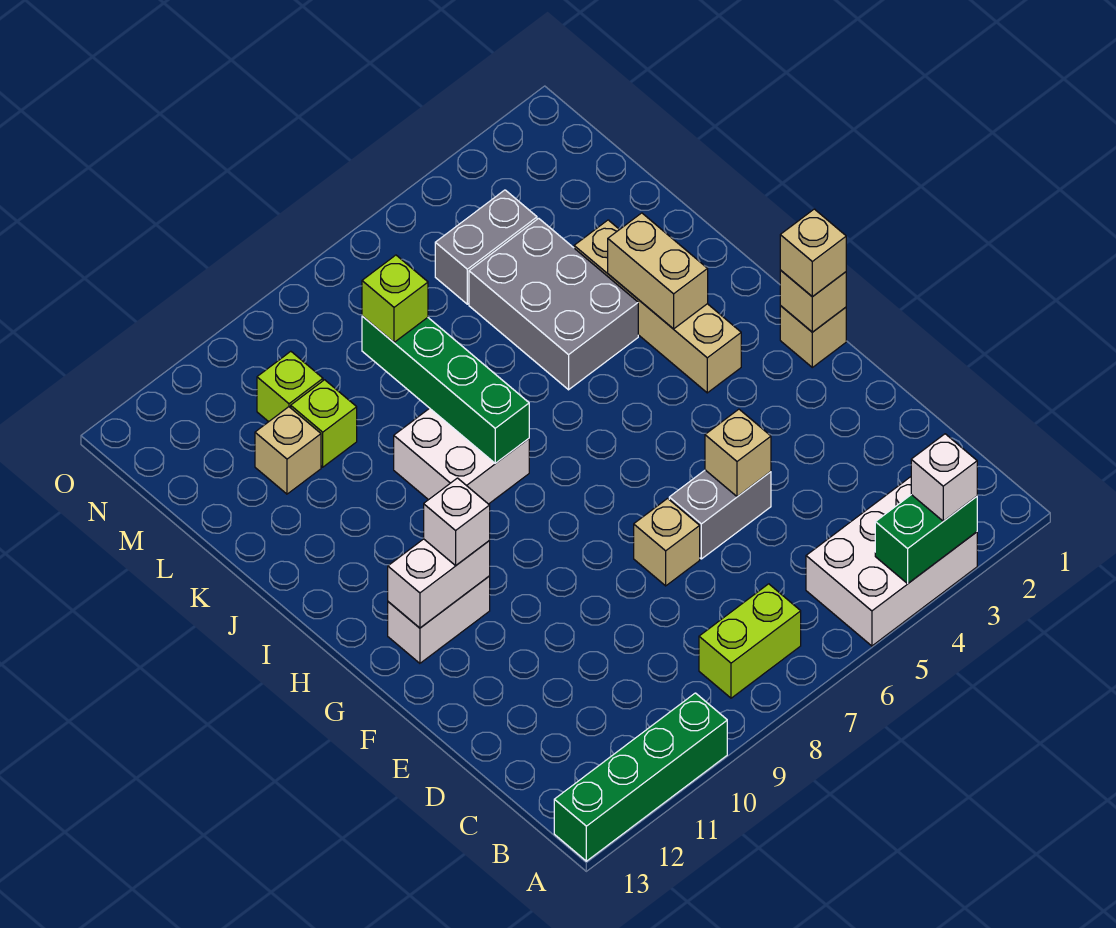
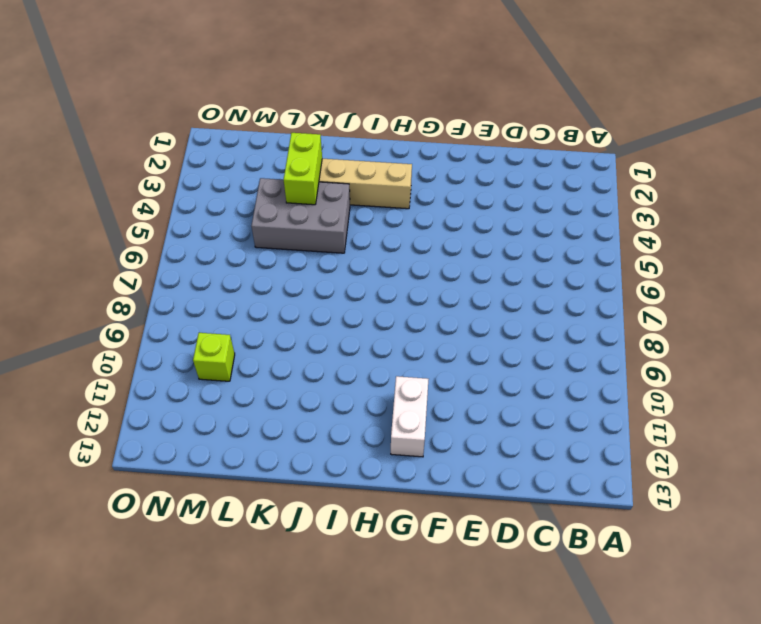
lime 1x2 brick [284,133,322,205] -> lime 1x2 brick moved to [699,584,801,698]
none -> white 2x3 brick [806,477,977,646]
none -> green 1x4 brick [554,693,727,861]
none -> grey 1x2 brick [669,470,771,559]

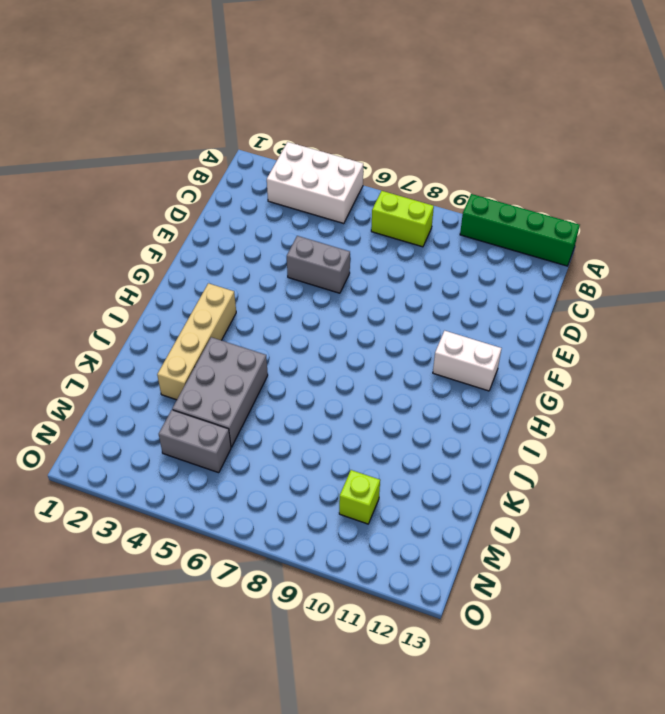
none -> tan 1x1 brick [634,498,700,586]
none -> tan 1x1 brick [780,306,846,367]
none -> white 2x2 brick [394,408,529,504]

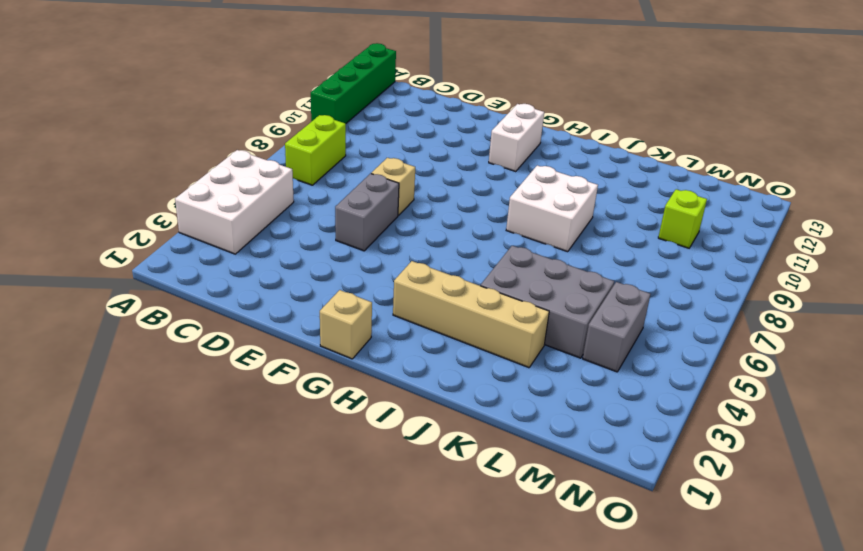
none -> lime 1x1 brick [291,380,357,467]
none -> tan 1x1 brick [255,407,321,494]
none -> green 1x2 brick [875,495,977,584]

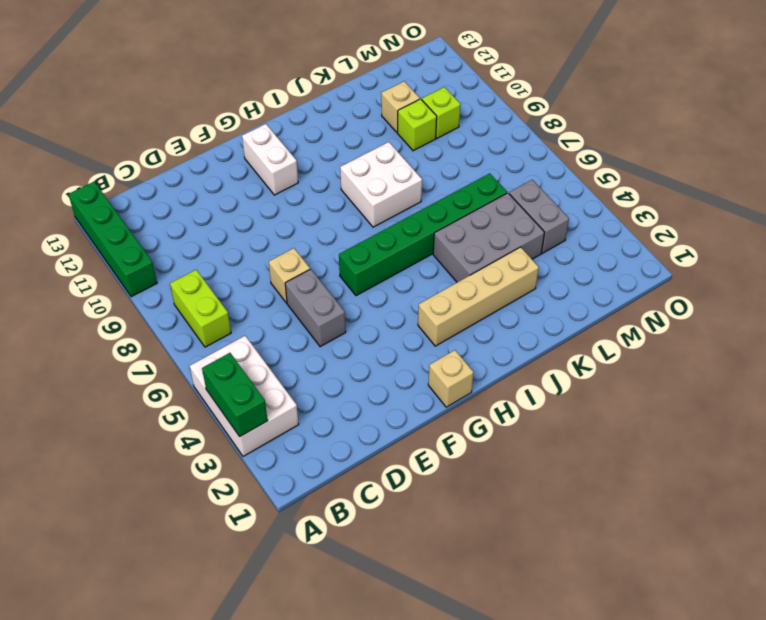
green 1x6 brick [339,173,507,296] -> none
none -> tan 1x1 brick [705,409,771,497]
none -> tan 1x1 brick [780,270,846,332]
none -> white 1x2 brick [388,539,490,628]

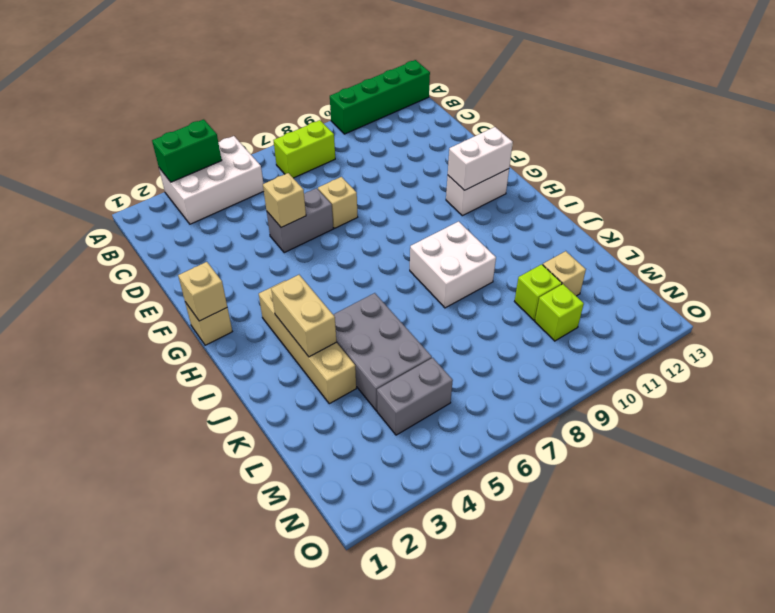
none -> green 1x4 brick [362,316,529,463]
none -> white 1x1 brick [911,434,977,521]
none -> tan 1x1 brick [780,209,846,297]

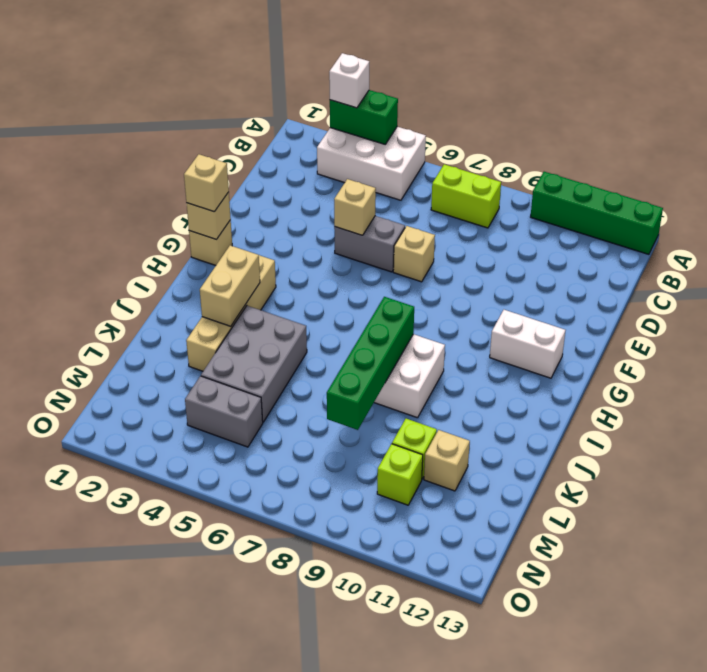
none -> white 1x2 brick [388,539,490,628]
none -> white 1x1 brick [424,478,490,565]
none -> lime 1x1 brick [362,255,428,342]

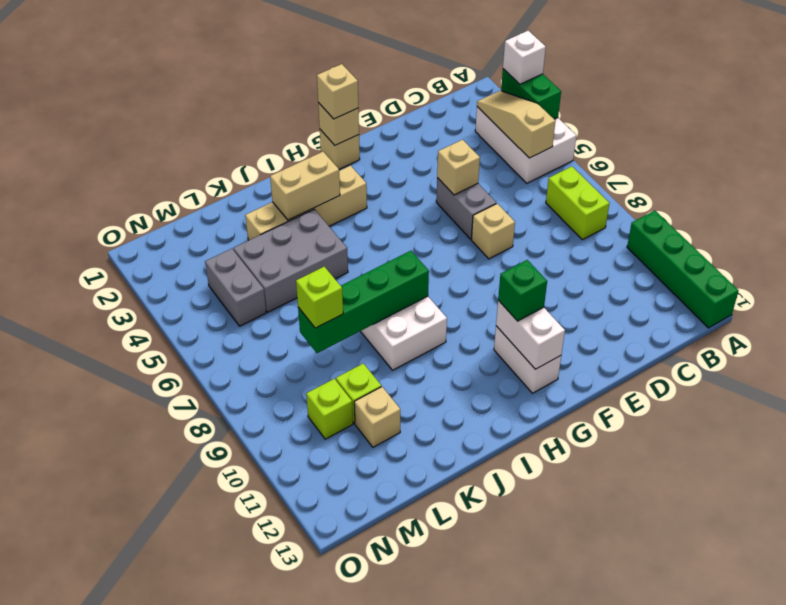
tan 1x3 slope [477,91,555,158] -> none
green 1x1 brick [498,260,547,321] -> white 1x1 brick [424,478,490,565]

